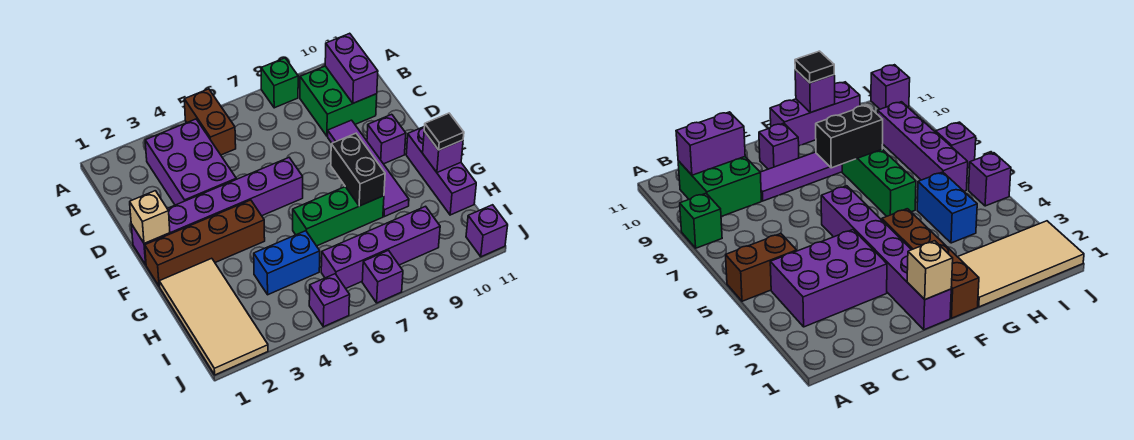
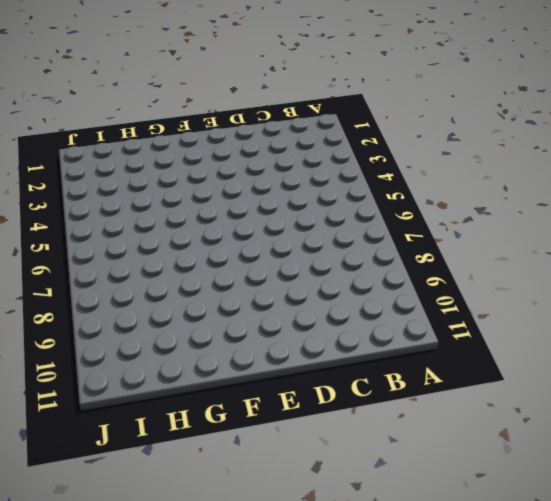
none -> brown 1x2 brick [184,89,236,155]
none -> green 1x1 brick [261,58,298,108]
none -> purple 2x3 brick [145,119,236,205]

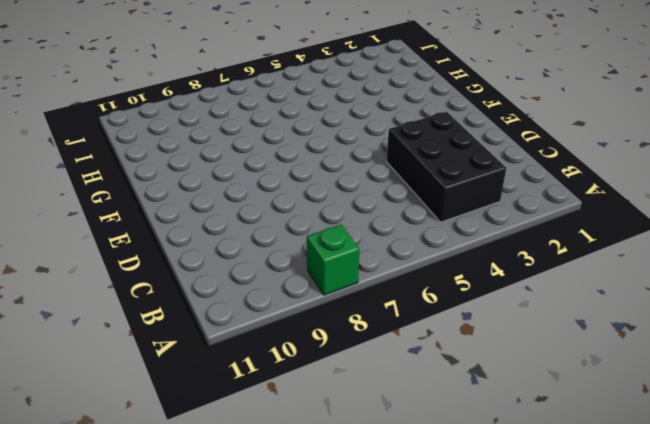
black 2x3 brick [387,112,506,222] -> purple 2x3 brick [145,119,236,205]
none -> brown 1x2 brick [184,89,236,155]
none -> green 2x2 brick [300,66,377,136]
none -> purple 1x4 tile [328,120,409,217]

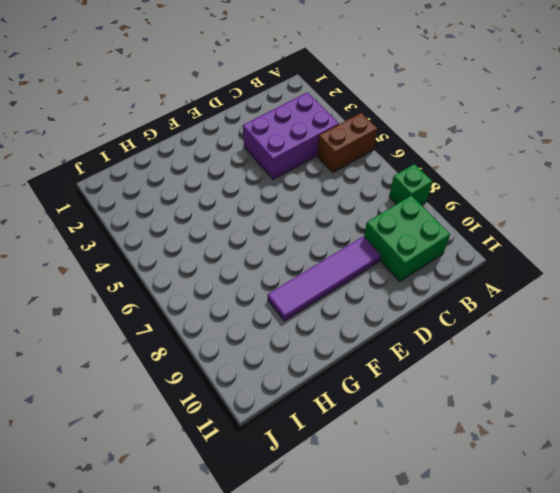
none -> purple 1x6 brick [131,158,303,265]
none -> purple 1x1 brick [367,114,406,164]
none -> brown 1x4 brick [145,200,265,287]

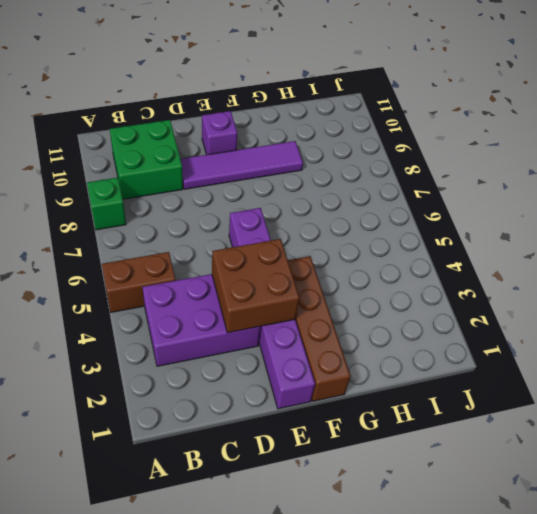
brown 2x2 brick [212,239,299,333] -> none
none -> purple 1x3 brick [406,126,476,215]
none -> tan 2x4 tile [159,258,268,375]
none -> green 1x3 brick [293,187,384,246]

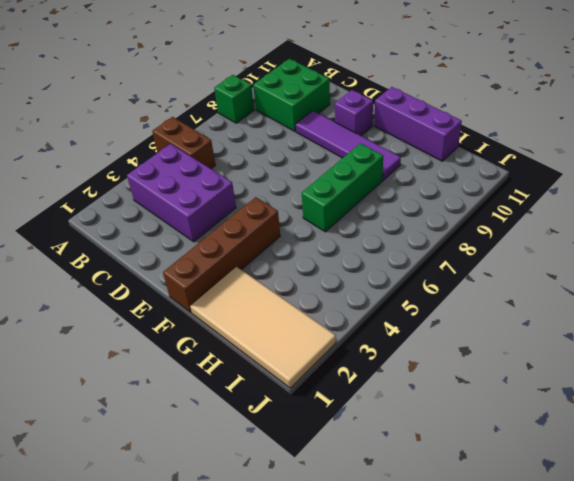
none -> purple 1x6 brick [131,158,303,265]
none -> blue 1x2 brick [254,231,320,295]
none -> purple 1x4 brick [321,206,440,288]

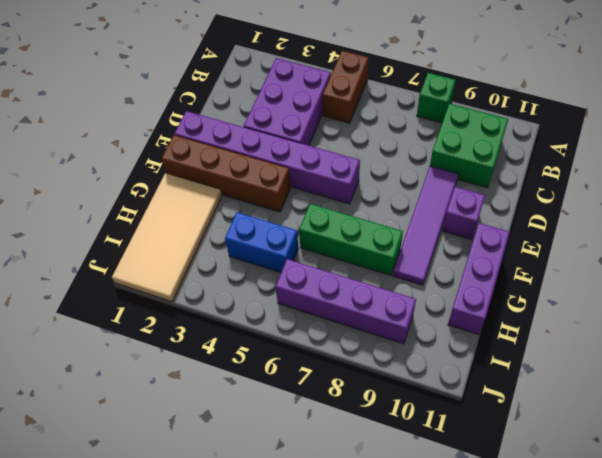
none -> purple 1x1 brick [309,274,350,327]
none -> purple 1x1 brick [362,250,403,303]
none -> purple 1x1 brick [466,205,508,257]

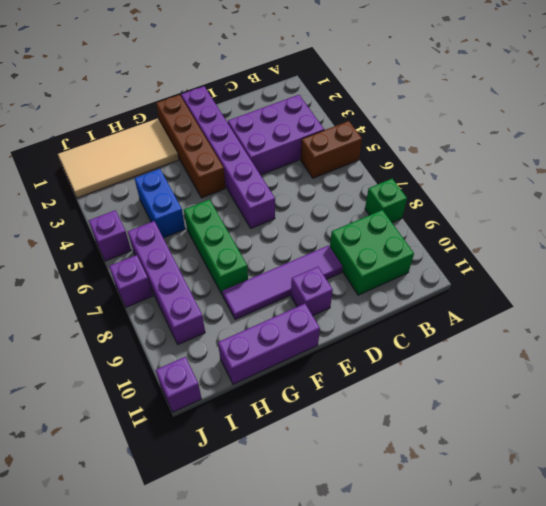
none -> purple 1x2 brick [325,33,378,103]
none -> tan 1x1 brick [130,191,170,244]
none -> black 1x2 brick [331,133,385,206]

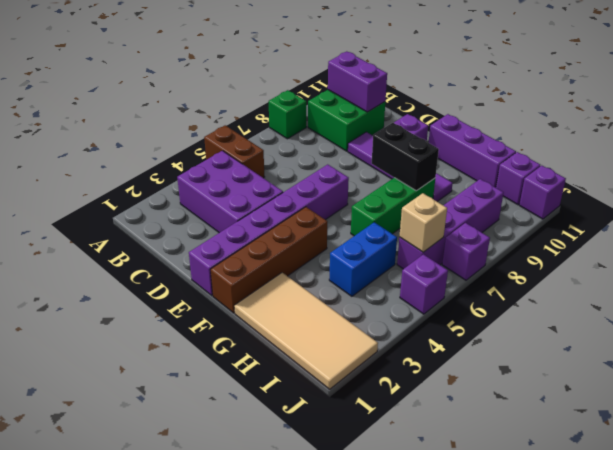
tan 1x1 brick [399,193,447,252] -> tan 1x1 brick moved to [130,191,170,244]
purple 1x1 brick [496,152,540,205] -> purple 1x1 brick moved to [423,131,463,172]
none -> black 1x1 tile [424,113,464,150]

